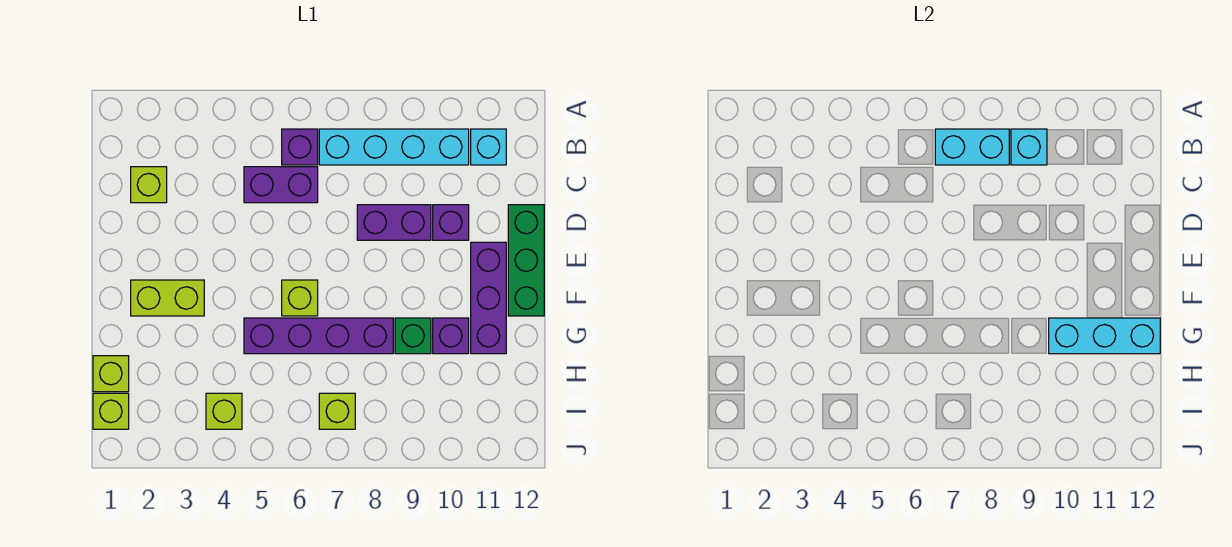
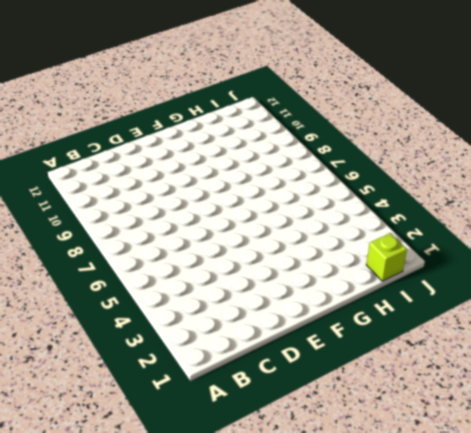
none -> purple 1x1 brick [282,129,318,165]
none -> cyan 1x4 brick [319,129,469,165]
none -> cyan 1x1 brick [471,129,506,165]

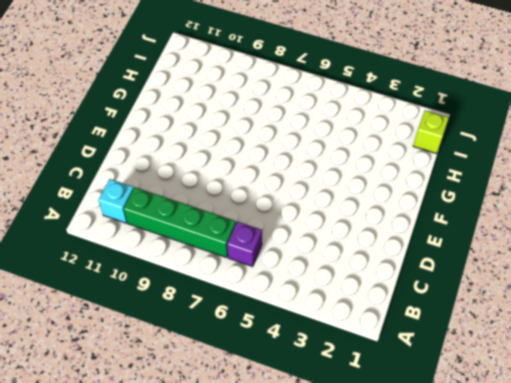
green 1x4 brick [124,187,236,258] -> cyan 1x4 brick [319,129,469,165]
none -> lime 1x1 brick [131,167,167,203]
none -> purple 1x2 brick [244,167,318,203]
none -> purple 1x2 brick [357,205,431,240]

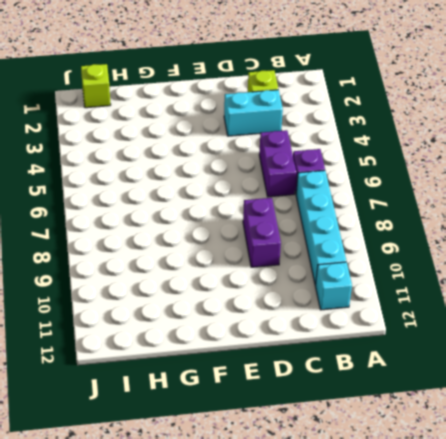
cyan 1x2 brick [224,90,283,136] -> cyan 1x2 brick turned to [935,129,1009,165]
none -> purple 1x1 brick [433,205,469,240]
none -> green 1x3 brick [508,205,544,316]
none -> purple 1x3 brick [471,242,506,354]

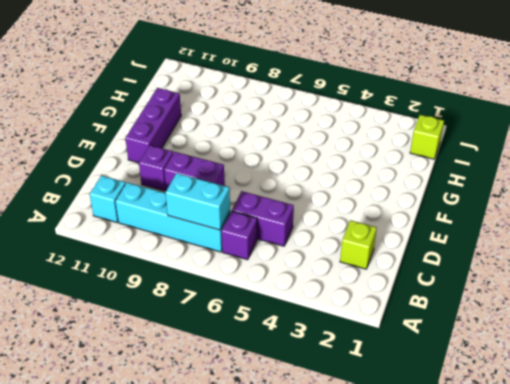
none -> green 1x3 brick [508,205,544,316]
none -> lime 1x2 brick [131,280,204,316]
none -> lime 1x1 brick [282,280,318,316]

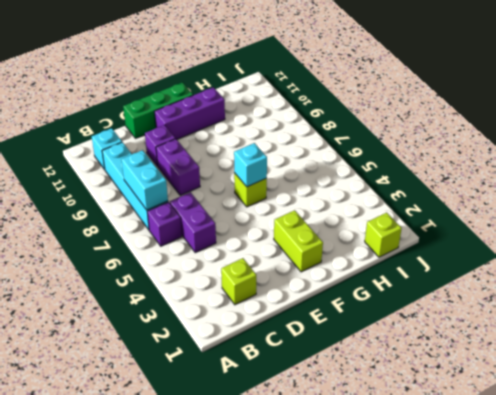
cyan 1x1 brick [234,143,267,187] -> cyan 1x1 brick moved to [1011,129,1047,165]
none -> purple 1x4 brick [244,318,393,354]
none -> green 1x1 brick [395,318,431,354]
none -> purple 1x1 brick [433,318,469,354]

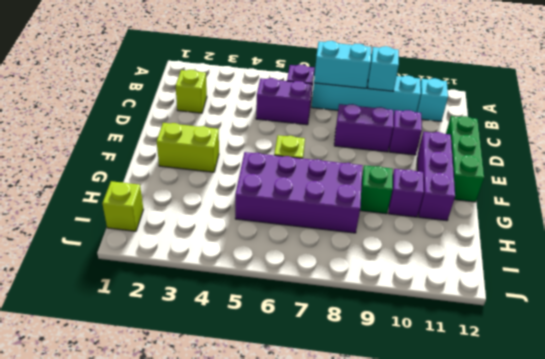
purple 2x4 brick [235,152,363,233] -> purple 1x4 brick [244,318,393,354]
none -> lime 1x1 brick [93,356,129,392]
none -> lime 1x1 brick [206,393,242,429]
none -> lime 1x1 brick [319,393,355,429]

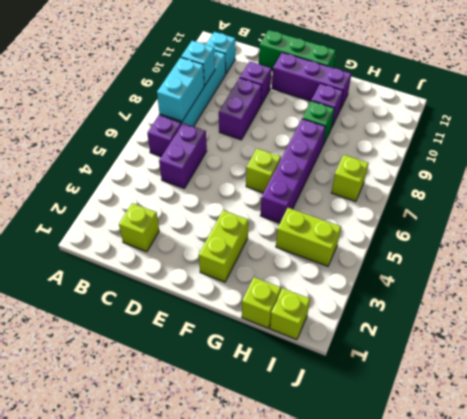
lime 1x2 brick [276,208,341,266] -> lime 1x1 brick [206,393,242,429]
none -> cyan 1x3 brick [1049,318,1160,354]

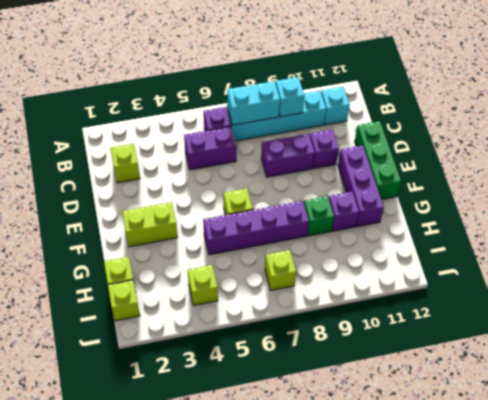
none -> cyan 1x3 brick [1049,318,1160,354]

